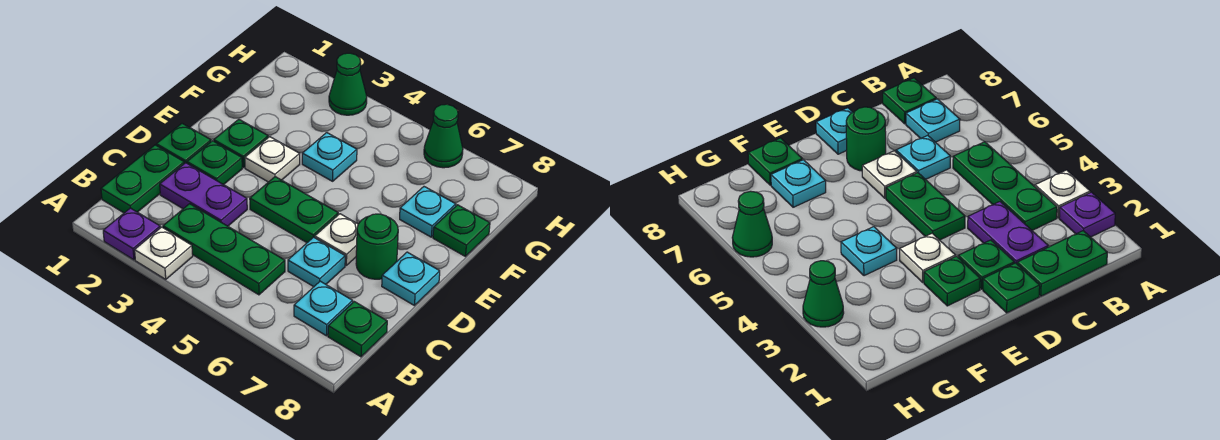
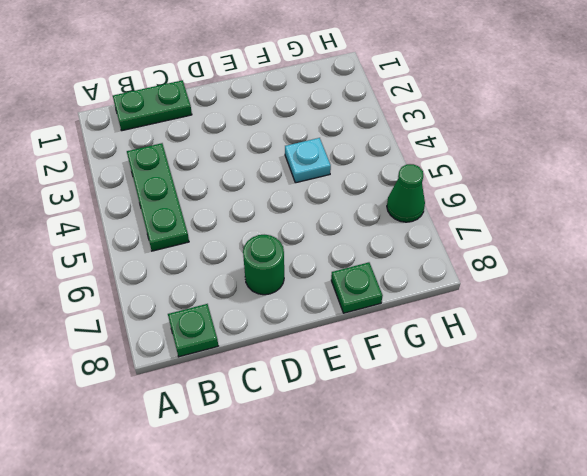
none -> purple 1x1 plate [103,208,160,260]
none -> white 1x1 plate [135,227,193,279]
none -> cyan 1x1 plate [294,281,353,336]

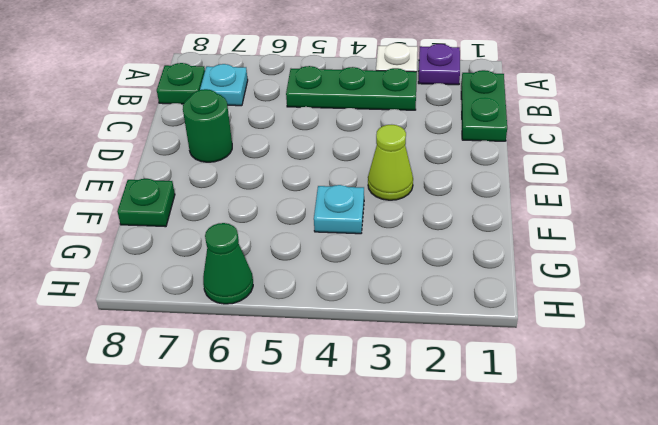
lime 1x1 cone [368,125,413,200] -> white 1x1 plate [245,137,300,182]
none -> purple 1x2 plate [160,163,247,226]
none -> cyan 1x1 plate [288,237,345,287]
none -> green 1x1 plate [156,123,211,164]

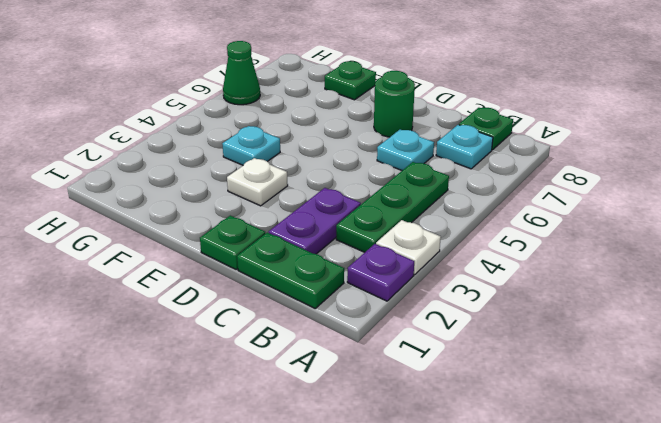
none -> green 1x1 plate [187,141,242,185]
none -> green 1x2 plate [250,177,338,243]
none -> white 1x1 plate [315,214,358,265]

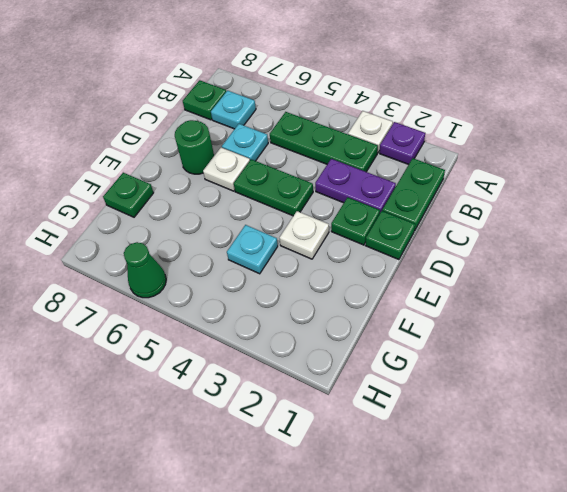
none -> cyan 1x1 plate [382,252,440,306]
none -> green 1x1 plate [214,119,268,168]
none -> cyan 1x1 plate [400,187,456,237]

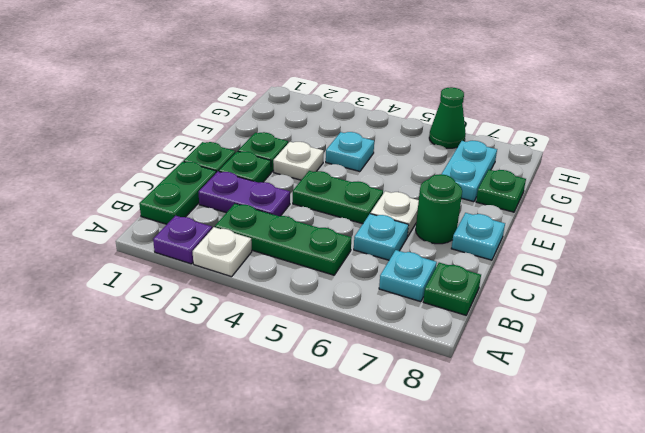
cyan 1x2 plate [442,140,497,202] -> cyan 1x1 plate [400,187,456,237]
none -> green 1x1 cone [329,53,367,115]

